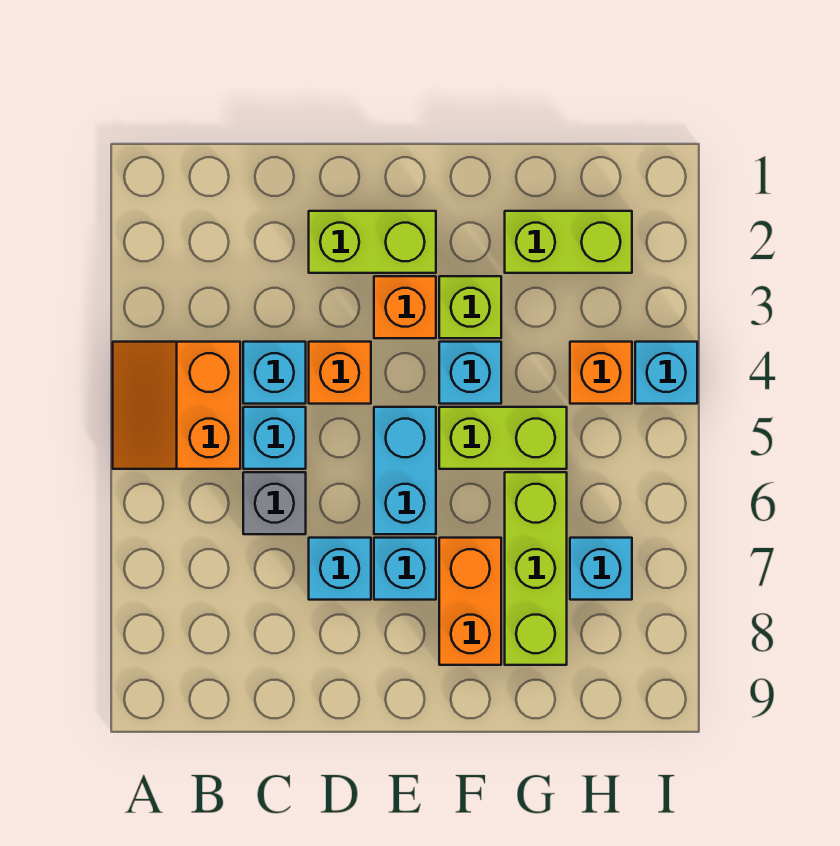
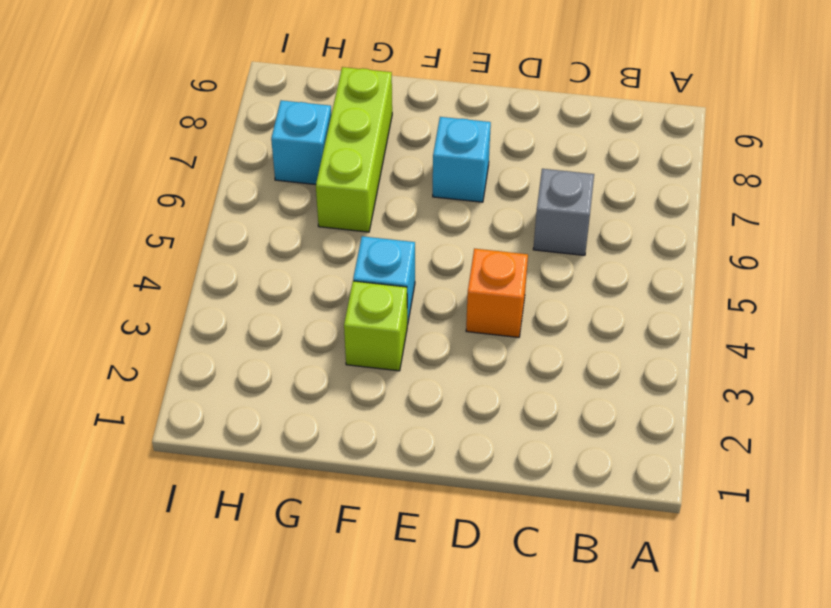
none -> orange 2x2 slope [113,342,240,469]
none -> cyan 1x1 brick [243,342,306,404]
none -> cyan 1x1 brick [243,407,306,469]

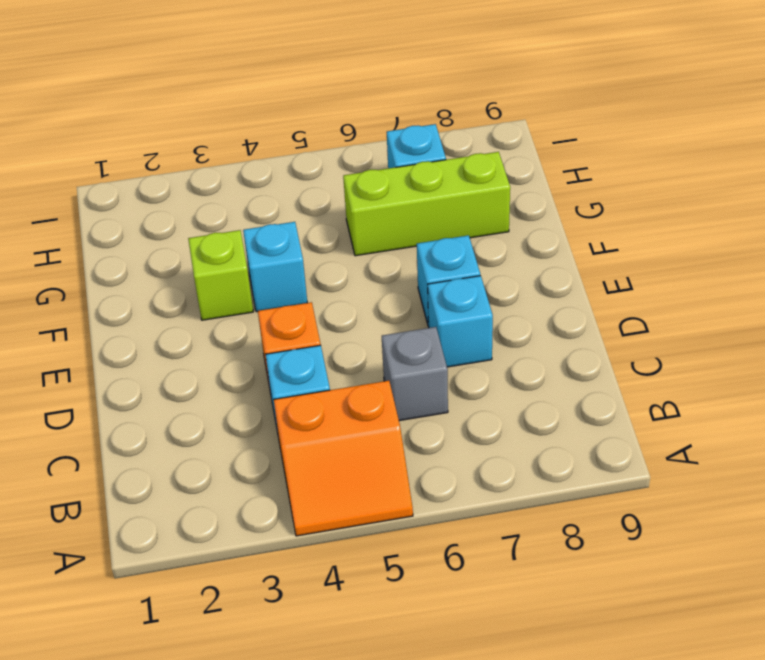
none -> cyan 1x1 brick [243,407,306,469]
none -> lime 1x2 brick [309,211,436,273]
none -> orange 1x1 brick [374,276,436,338]

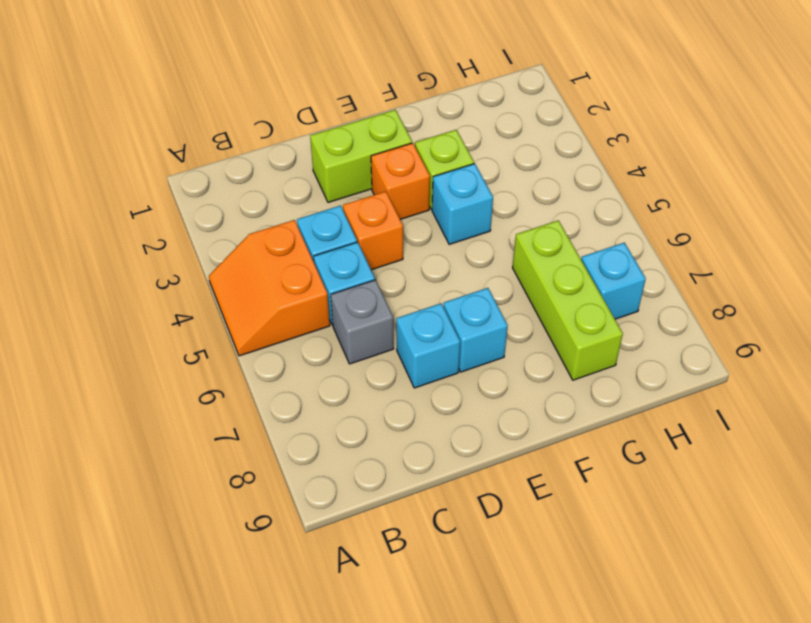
none -> cyan 1x2 brick [374,407,436,534]
none -> lime 1x2 brick [439,407,567,469]
none -> orange 1x2 brick [439,538,501,665]

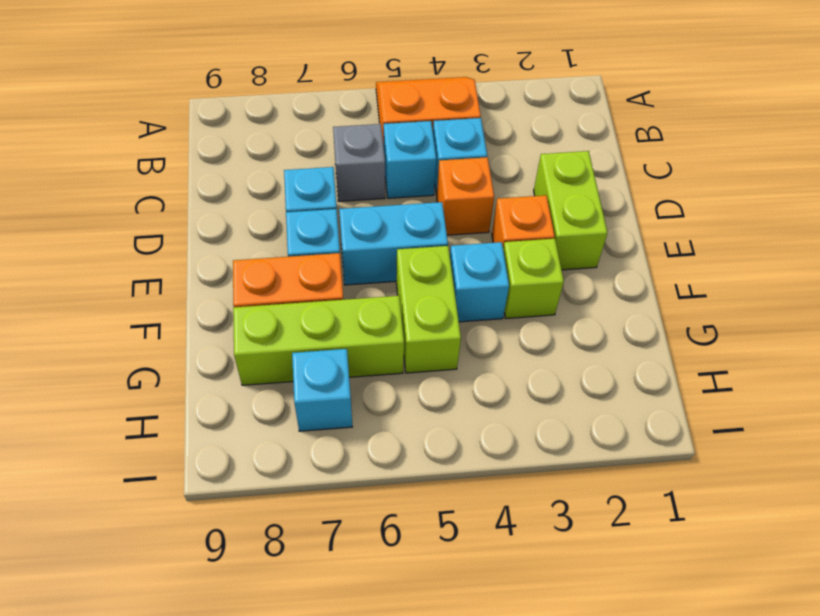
none -> lime 1x2 brick [505,211,632,273]
none -> orange 1x1 brick [570,342,632,404]
none -> cyan 1x1 brick [635,342,697,404]

